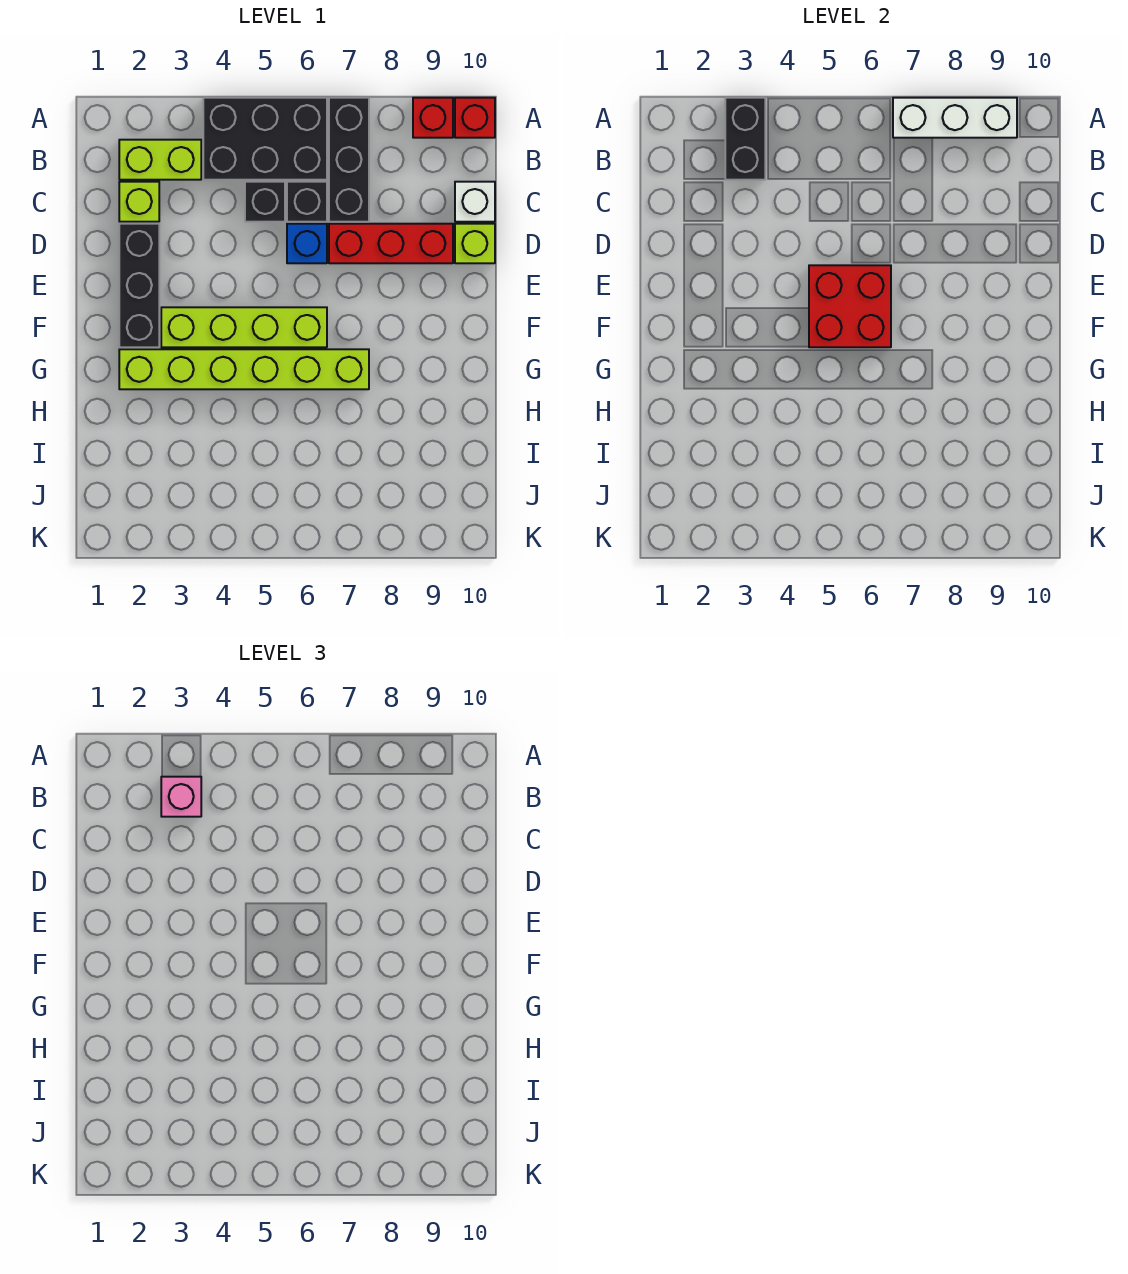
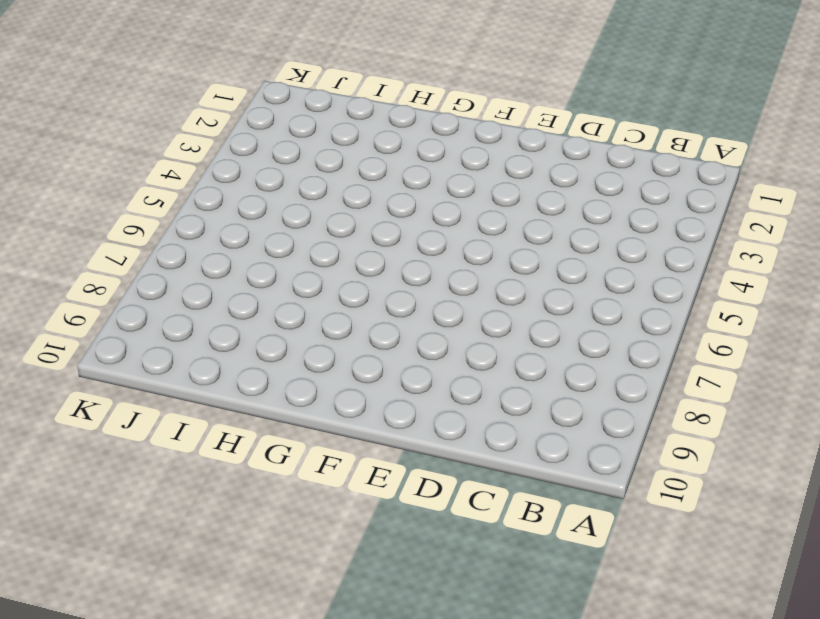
none -> black 2x3 brick [203,98,327,180]
none -> black 1x3 brick [329,98,369,222]
none -> red 1x1 brick [413,98,453,138]

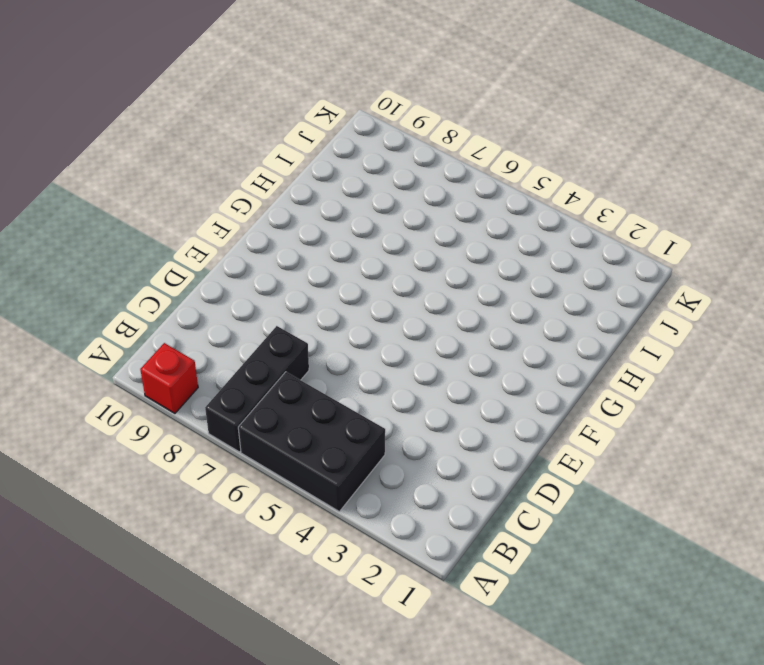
none -> red 1x1 brick [455,98,495,138]
none -> lime 1x2 brick [119,140,201,180]
none -> lime 1x1 brick [119,182,159,222]

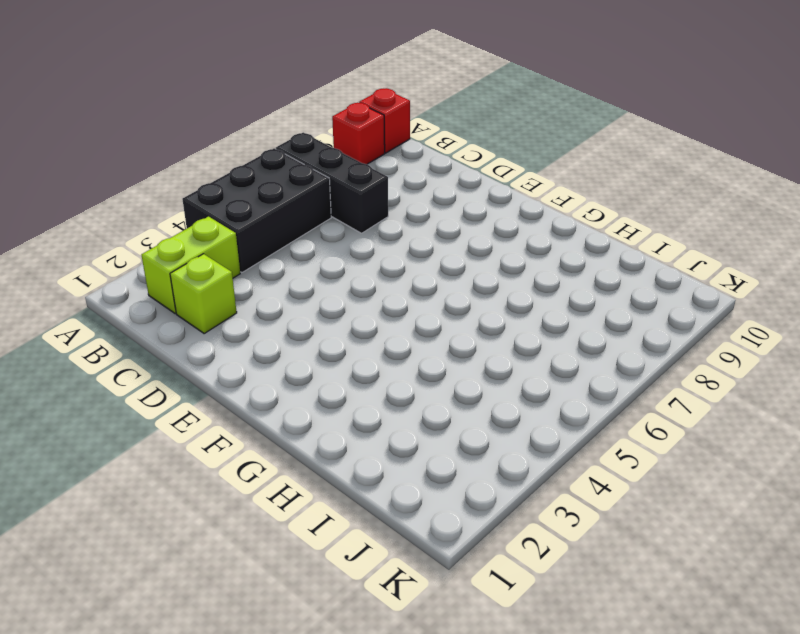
none -> black 1x1 brick [245,182,285,222]
none -> black 1x1 brick [287,182,327,222]
none -> white 1x1 brick [455,182,495,222]

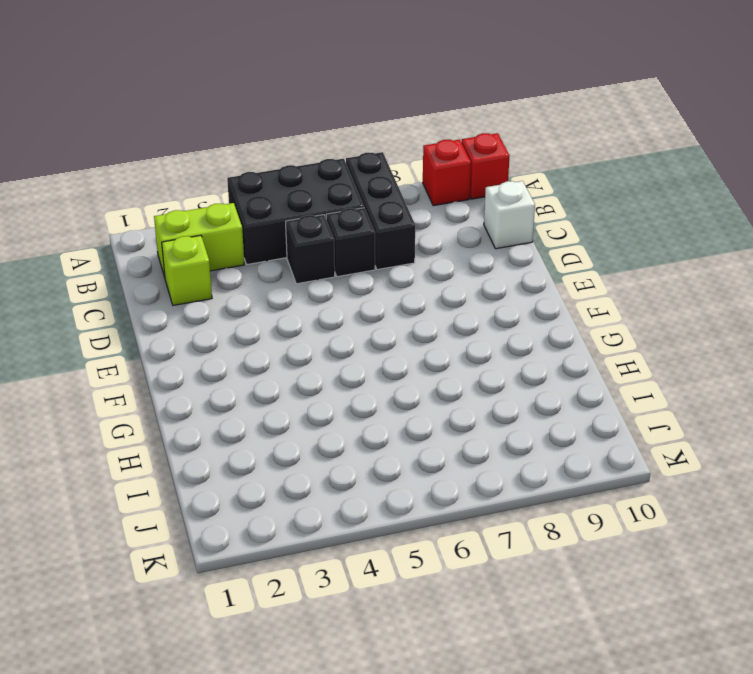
none -> black 1x3 brick [119,224,159,347]
none -> blue 1x1 brick [287,224,327,263]
none -> red 1x3 brick [329,224,453,263]

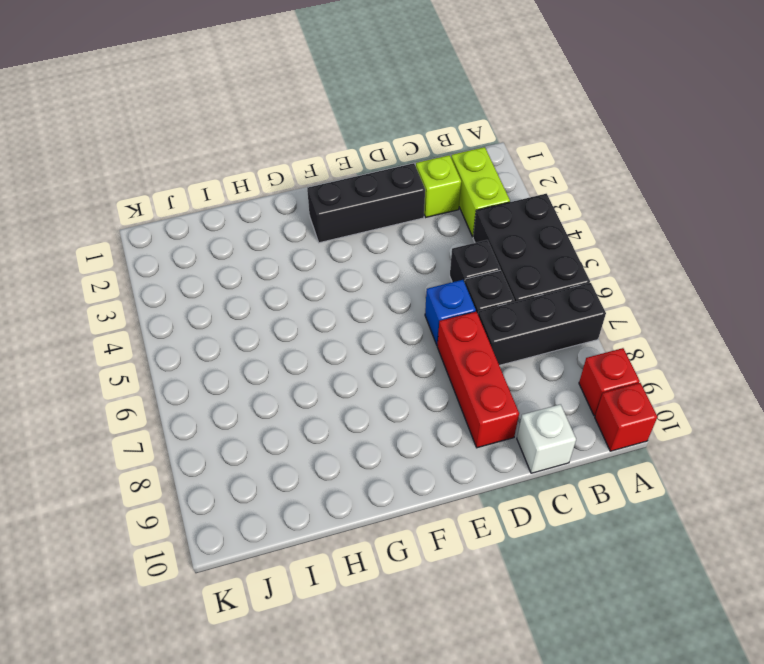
none -> lime 1x1 brick [455,224,495,263]
none -> lime 1x4 brick [161,307,327,347]
none -> lime 1x6 brick [119,349,369,389]

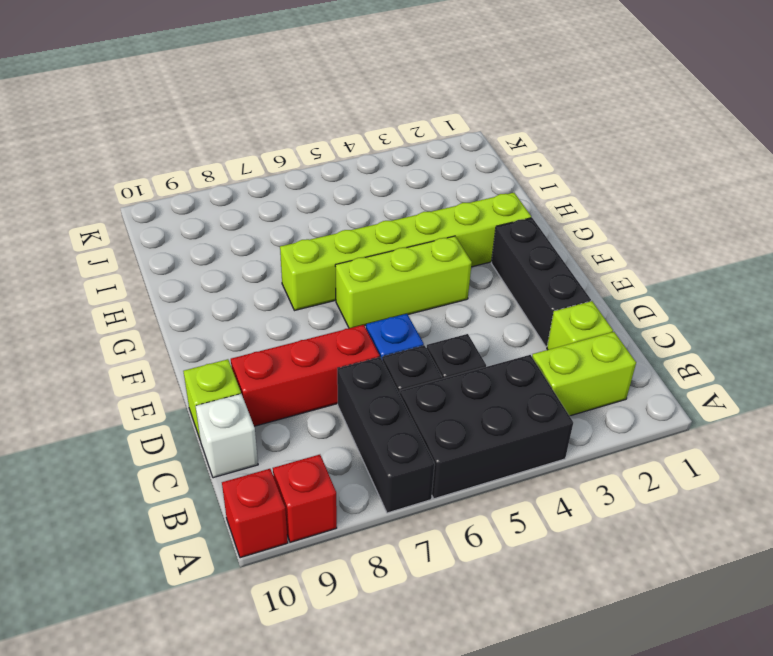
lime 1x3 brick [335,236,472,328] -> lime 1x4 brick [161,307,327,347]
none -> black 1x2 brick [725,98,765,180]
none -> white 1x3 brick [893,98,1017,138]
none -> red 2x2 brick [809,265,891,347]

